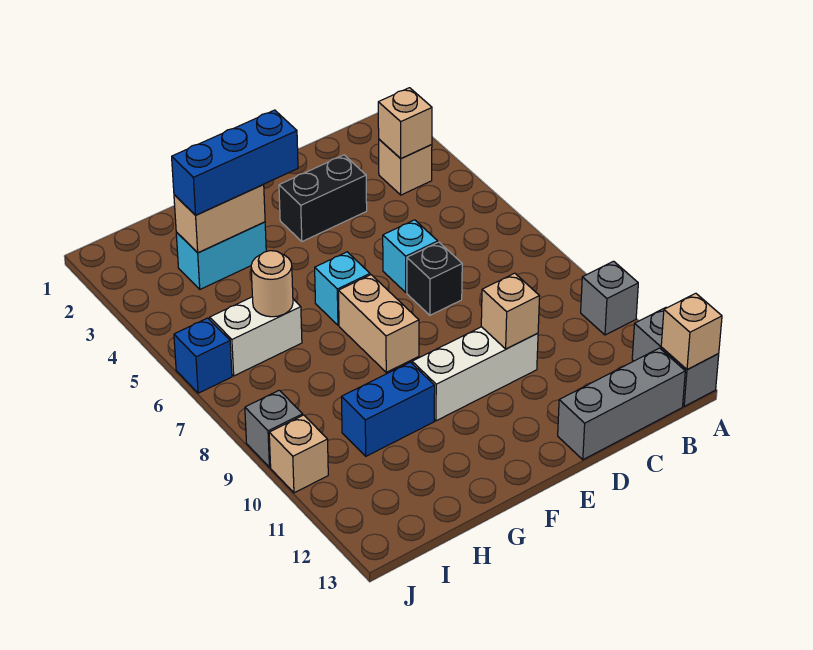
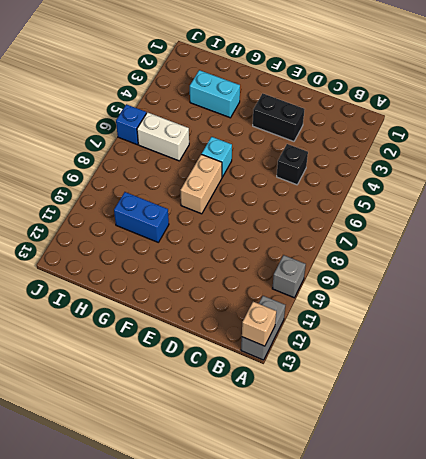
black 1x1 brick [277,144,308,185] -> black 1x1 brick moved to [407,242,462,315]
none -> tan 1x1 brick [379,139,432,195]
none -> grey 1x3 brick [558,348,685,460]
none -> cyan 1x1 brick [383,220,438,292]

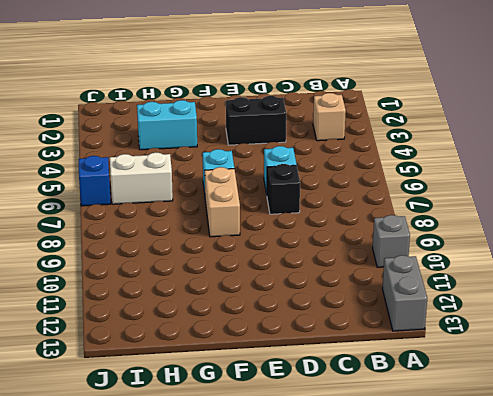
none -> grey 1x3 brick [558,348,685,460]
none -> white 1x3 brick [412,327,538,421]
none -> blue 1x2 brick [341,362,435,456]

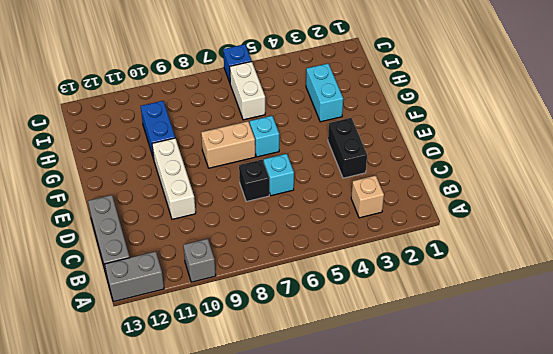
none -> grey 1x1 brick [245,390,303,467]
none -> tan 1x1 brick [269,415,328,493]
none -> tan 1x1 brick [661,293,722,370]

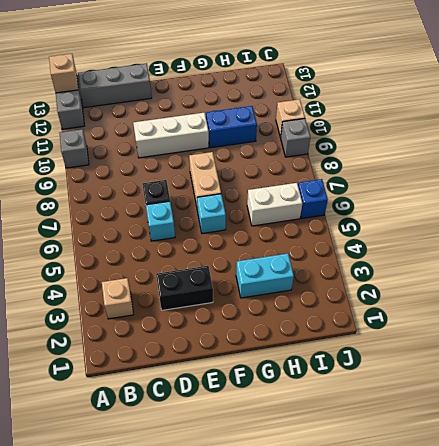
none -> tan 1x1 brick [378,88,432,159]
none -> tan 1x1 brick [481,273,540,349]
none -> tan 1x2 brick [174,185,265,253]

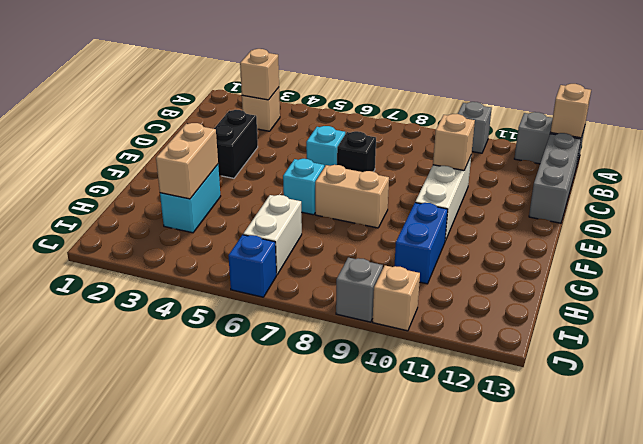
none -> tan 1x1 round brick [251,251,293,317]
none -> blue 1x3 brick [172,110,298,215]

